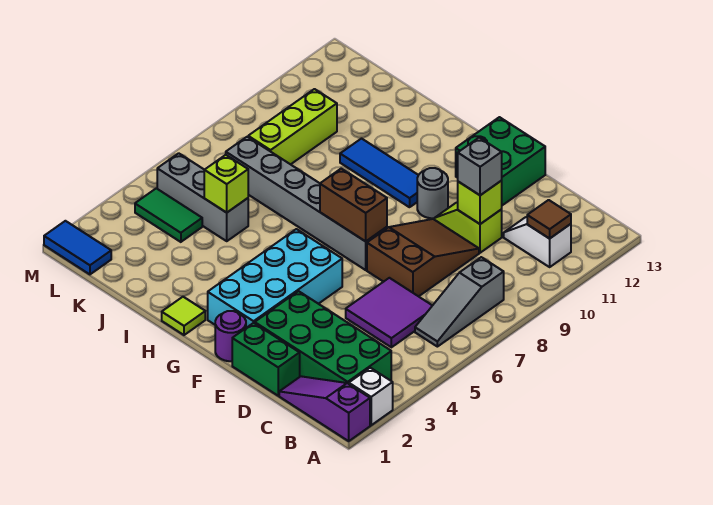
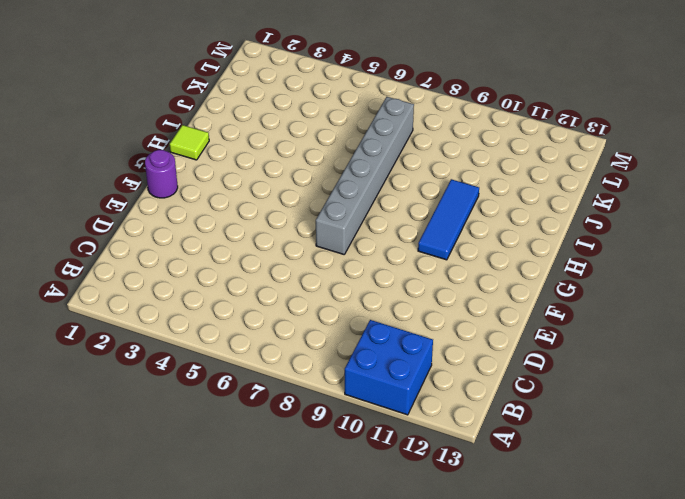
blue 2x2 brick [345,320,433,415] -> white 1x2 slope [504,217,571,267]
none -> purple 1x3 slope [279,376,370,441]
none -> white 1x1 brick [349,368,393,425]
none -> green 2x4 brick [255,291,391,384]

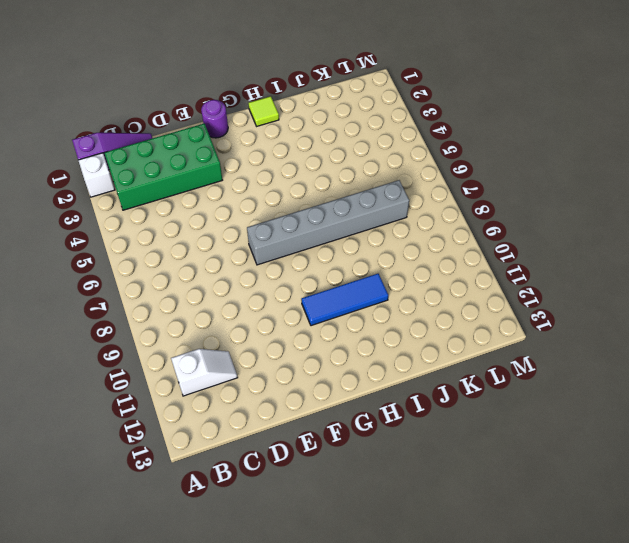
none -> grey 1x3 slope [415,257,504,347]
none -> purple 2x2 tile [346,278,433,347]
none -> green 1x2 brick [232,323,300,396]

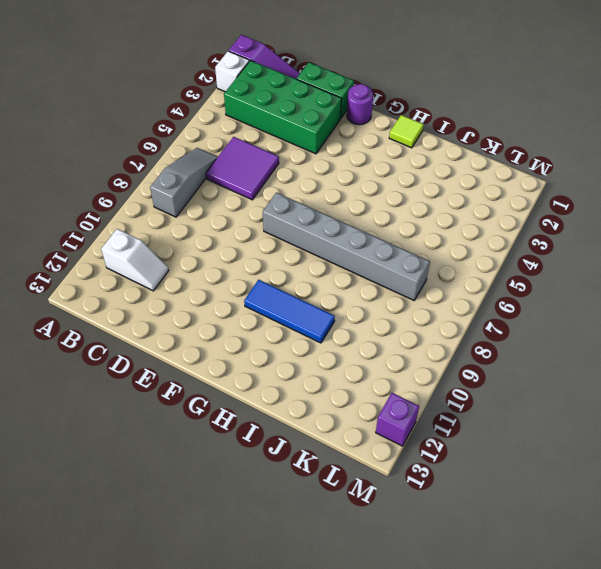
purple 1x1 brick [376,393,419,446] -> none
none -> brown 2x3 slope [367,219,479,296]
none -> lime 1x2 slope [434,202,502,253]
none -> green 2x2 brick [456,117,545,205]

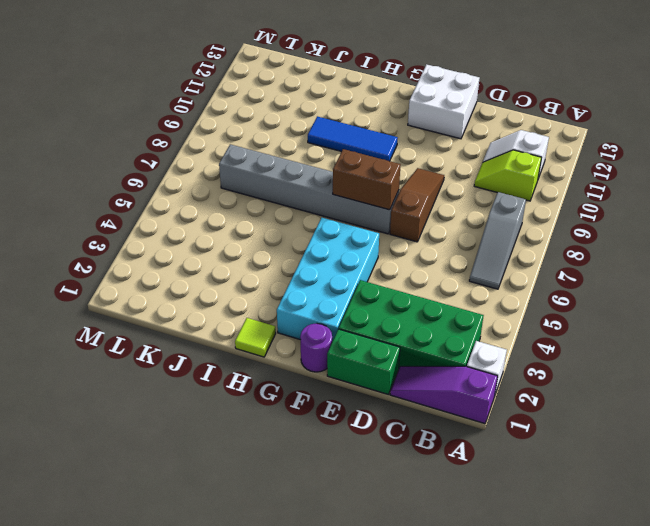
lime 1x2 slope [474,150,542,201] -> lime 1x2 slope moved to [434,202,502,253]
brown 1x3 slope [390,168,444,242] -> brown 2x3 slope [367,219,479,296]
white 2x2 brick [408,64,479,139] -> green 2x2 brick [456,117,545,205]
none -> purple 2x2 tile [346,278,433,347]
none -> grey 1x1 round brick [417,168,448,218]
none -> grey 1x3 brick [157,153,248,241]

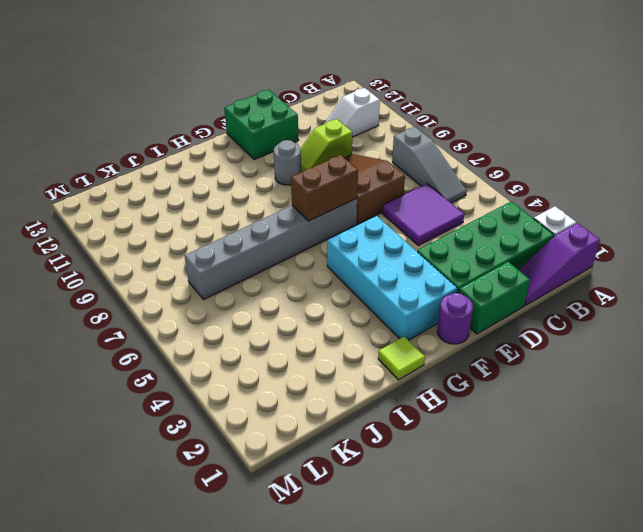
none -> blue 1x3 tile [340,139,418,207]
none -> grey 1x3 brick [157,153,248,241]
none -> green 1x2 tile [135,188,202,242]

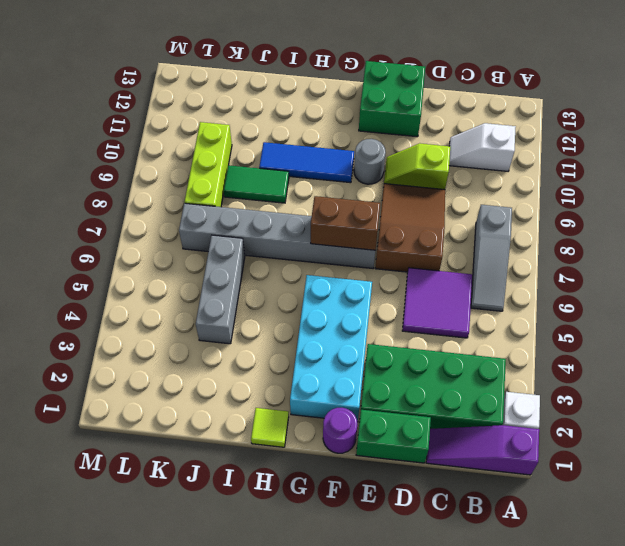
green 1x2 tile [224,165,289,203] -> green 1x2 tile moved to [135,188,202,242]
grey 1x3 brick [196,235,245,344] -> grey 1x3 brick turned to [157,153,248,241]
none -> blue 1x2 tile [44,221,111,274]
none -> brown 1x1 tile [527,200,571,239]
none -> lime 1x1 brick [458,181,502,224]

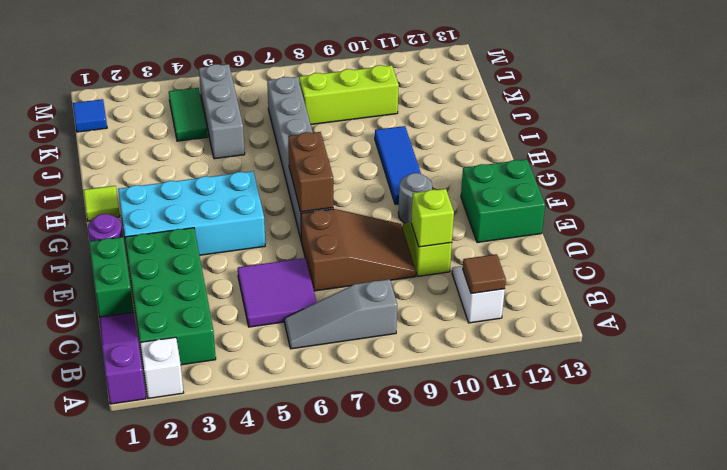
blue 1x1 tile [73,99,107,132] -> blue 1x2 tile [44,221,111,274]
none -> lime 1x1 brick [204,155,248,213]
none -> grey 1x1 brick [458,138,502,195]

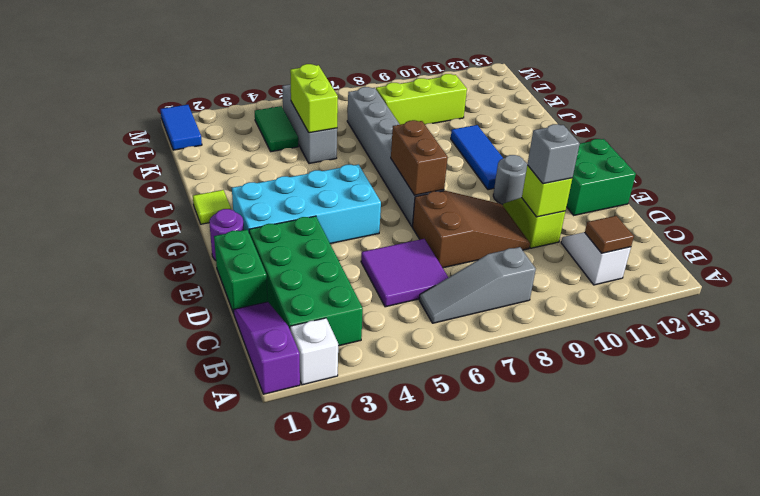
lime 1x2 brick [290,64,338,133] -> lime 1x1 brick [204,155,248,213]

